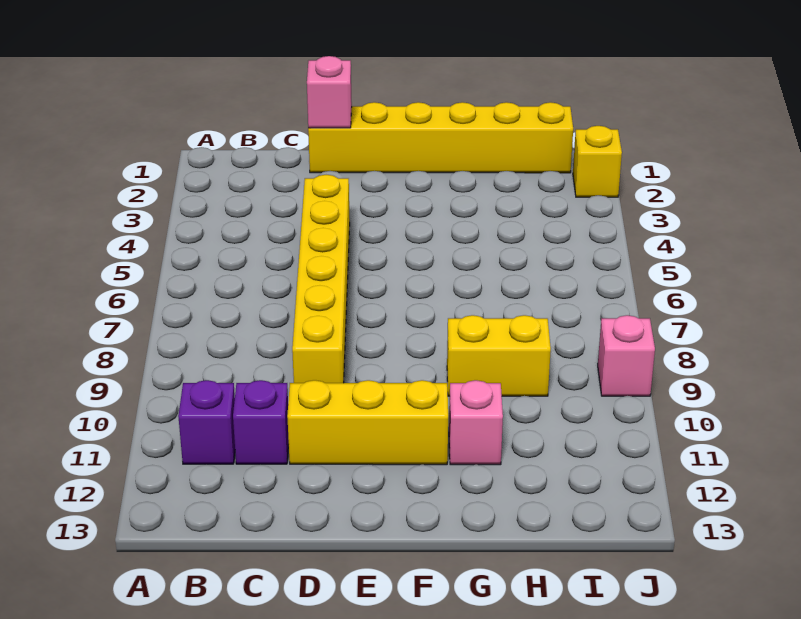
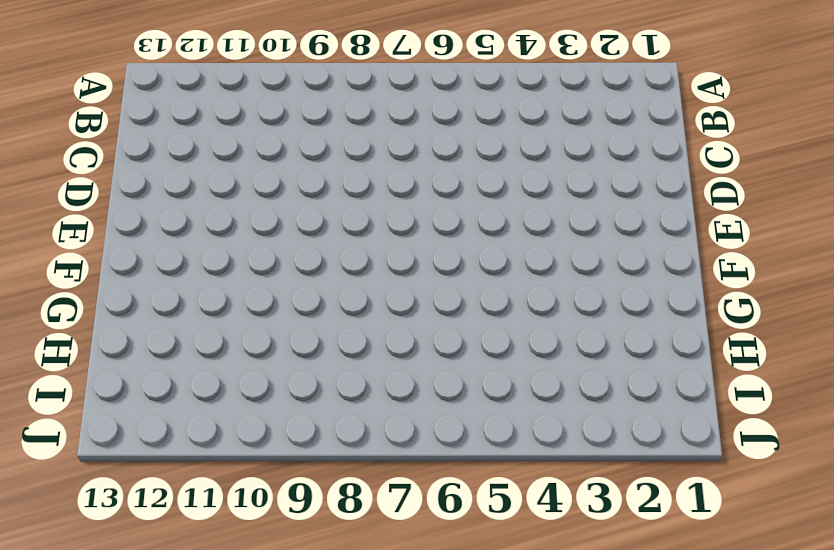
none -> purple 1x1 brick [178,380,235,464]
none -> purple 1x1 brick [233,380,289,464]

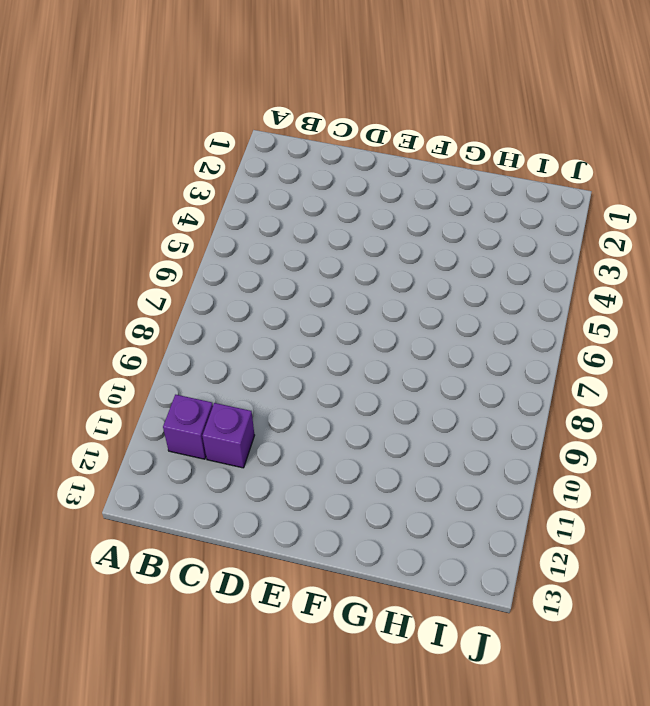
none -> yellow 1x6 brick [308,102,573,173]
none -> yellow 1x6 brick [292,175,350,383]

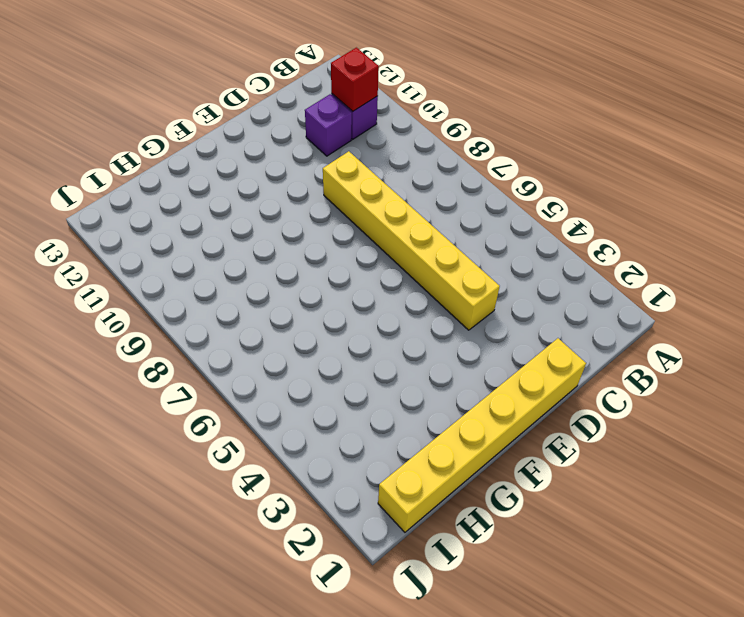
red 1x1 brick [331,48,379,111] -> none
none -> yellow 1x3 brick [287,380,448,465]
none -> yellow 1x2 brick [447,315,551,396]

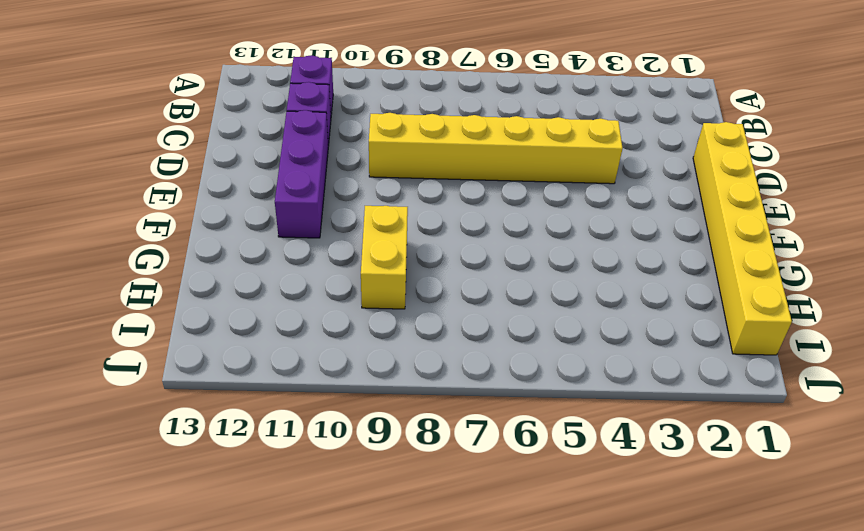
purple 1x3 brick [275,110,328,238] -> yellow 1x3 brick [287,380,448,465]
none -> pink 1x1 brick [449,380,503,465]
none -> yellow 1x1 brick [573,126,622,197]

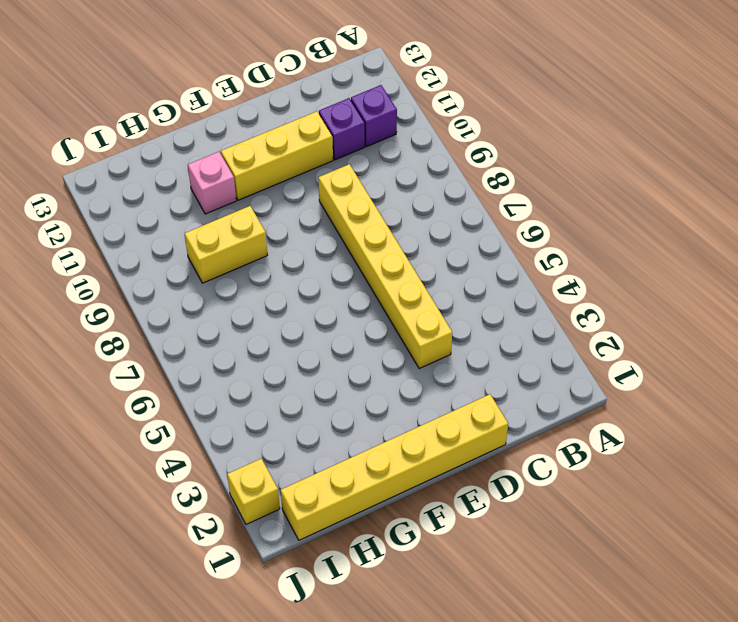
none -> pink 1x1 brick [598,315,655,396]
none -> pink 1x1 brick [307,56,352,128]

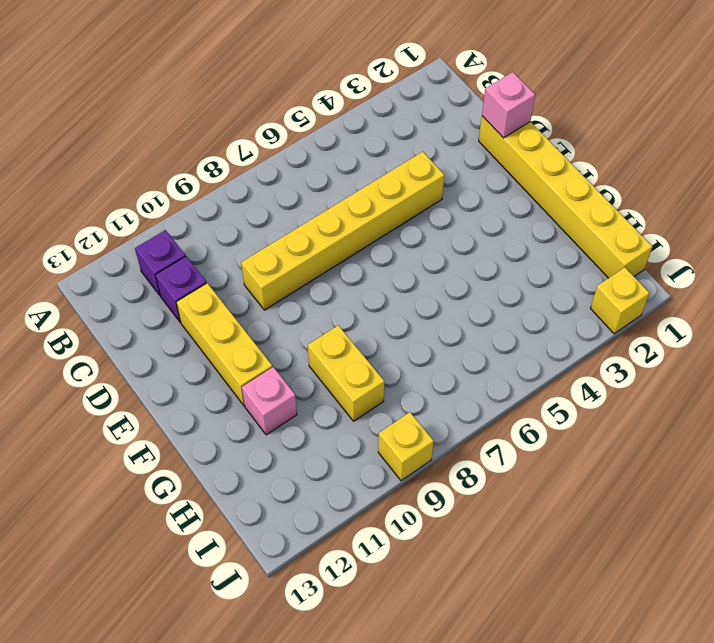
yellow 1x1 brick [378,412,434,481] -> pink 1x1 brick [598,315,655,396]

